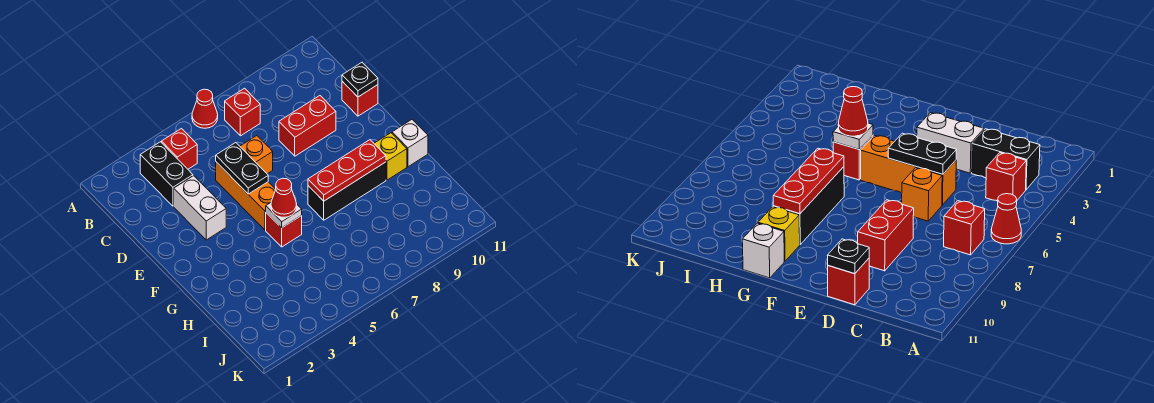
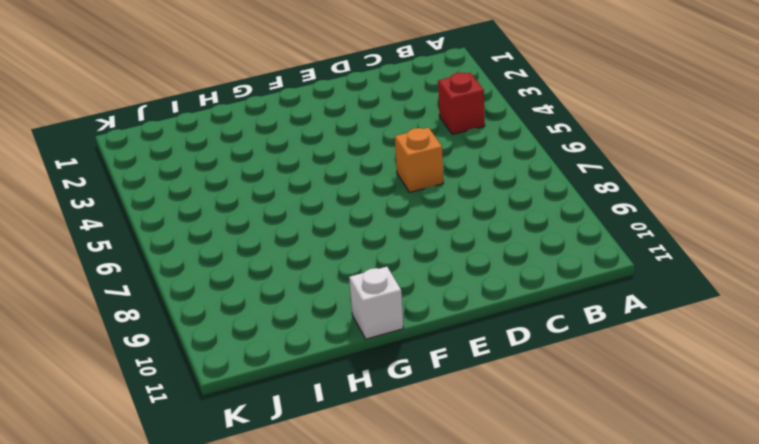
none -> red 1x1 cone [192,89,218,128]
none -> black 1x2 brick [140,142,193,206]
none -> red 1x1 brick [225,88,260,136]

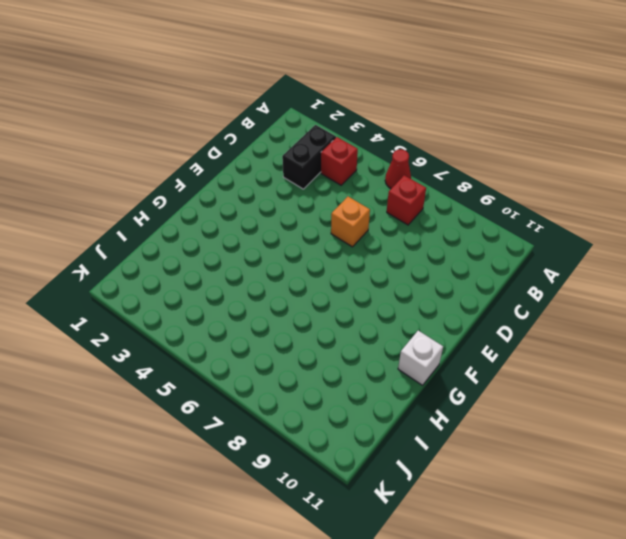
none -> white 1x2 brick [174,176,226,240]
none -> orange 1x3 brick [216,162,276,230]
none -> red 1x2 brick [279,96,336,156]

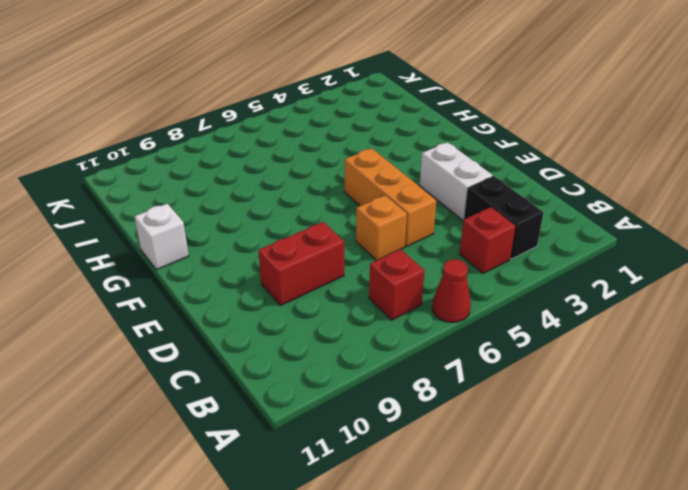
none -> red 1x1 brick [342,82,378,116]
none -> red 1x1 brick [266,213,302,247]
none -> black 1x3 brick [308,162,386,220]

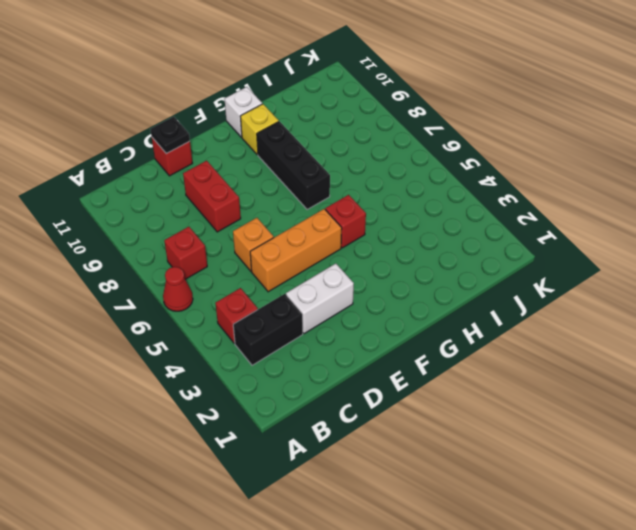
none -> black 1x2 plate [216,143,268,194]
none -> white 1x1 plate [266,203,302,228]
none -> red 1x3 plate [308,140,386,201]

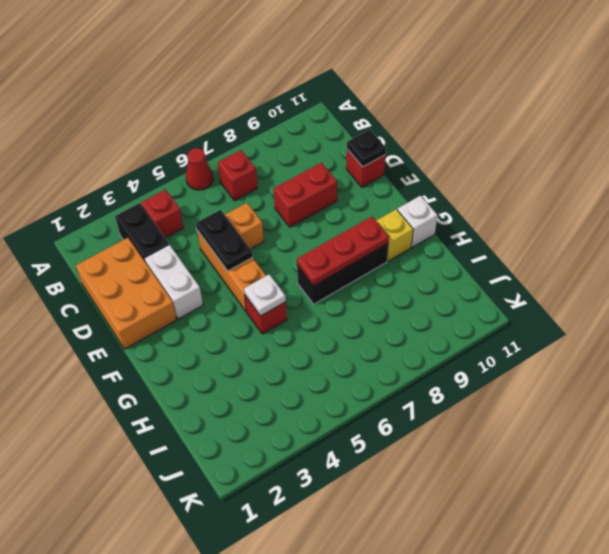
orange 2x3 brick [76,238,177,349] -> none
none -> red 1x1 cone [271,178,297,217]

